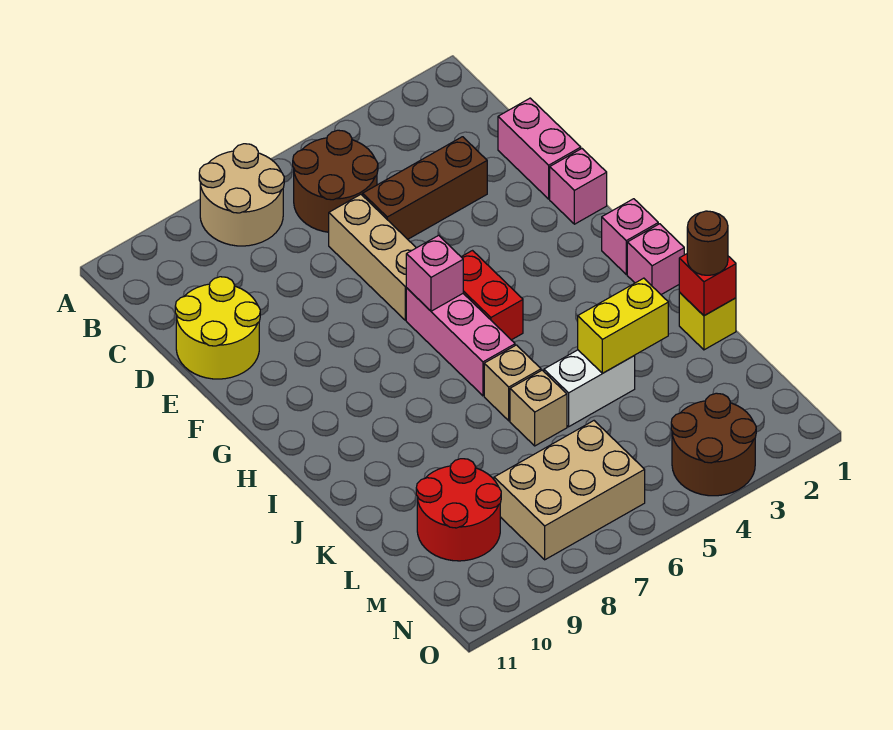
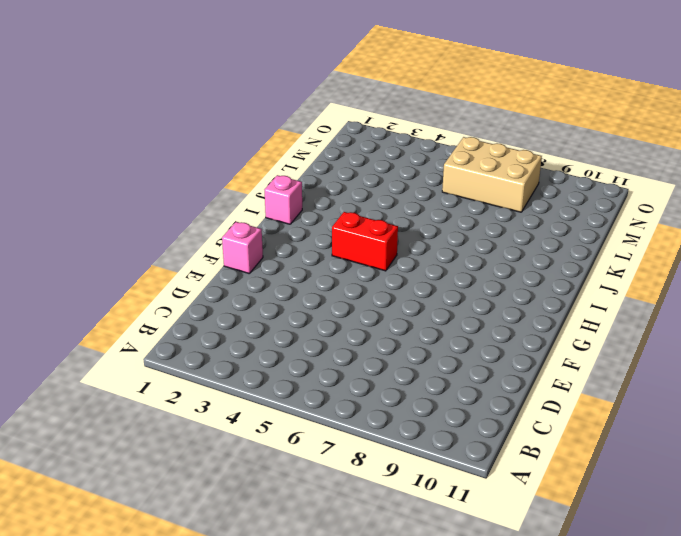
red 1x2 brick [332,212,398,271] -> red 1x2 brick turned to [462,251,523,340]
none -> tan 2x2 round brick [199,144,284,246]
none -> brown 2x2 round brick [293,130,378,232]
none -> pink 1x2 brick [498,98,581,199]

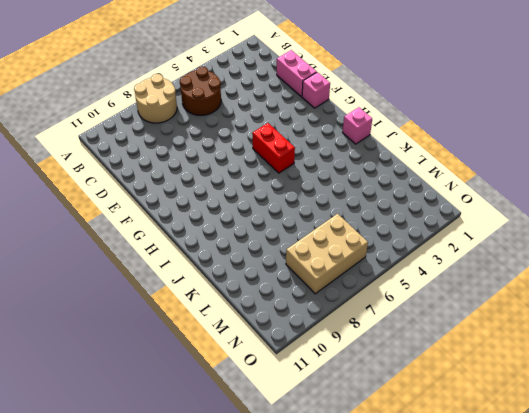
none -> brown 1x3 brick [363,137,487,239]
none -> tan 1x3 brick [329,194,416,320]
none -> yellow 2x2 round brick [175,277,260,379]

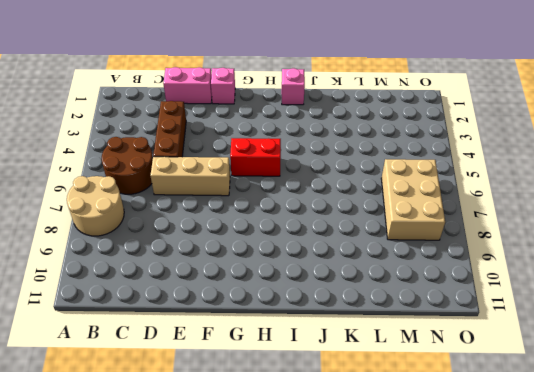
none -> yellow 2x2 round brick [175,277,260,379]
none -> pink 1x3 brick [406,288,515,396]
none -> pink 1x1 brick [602,199,658,274]

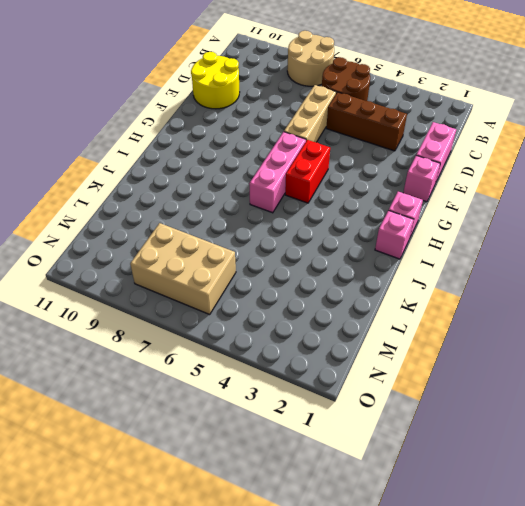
none -> tan 1x1 brick [484,345,541,421]
none -> yellow 1x1 brick [679,292,736,350]
none -> white 1x2 brick [544,350,635,427]

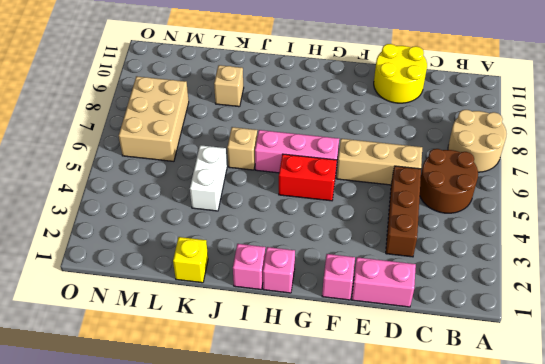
tan 1x1 brick [214,65,244,107] -> tan 1x1 brick moved to [510,370,567,446]
none -> red 2x2 round brick [416,459,501,561]
none -> brown 2x2 round brick [671,393,756,496]
none -> pink 1x1 brick [406,235,463,311]

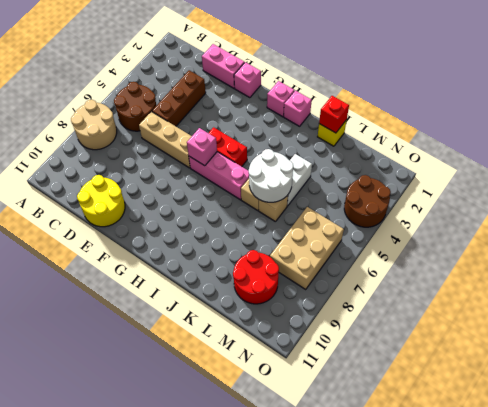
white 2x2 round brick [249,149,293,202] -> none
none -> yellow 1x2 brick [578,278,668,373]
none -> brown 1x1 round brick [687,211,728,275]

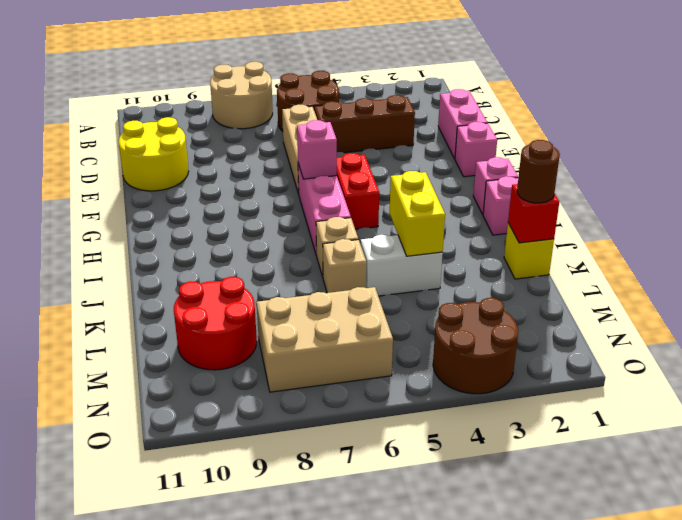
yellow 1x2 brick [389,171,445,256] -> yellow 1x2 brick turned to [578,278,668,373]

